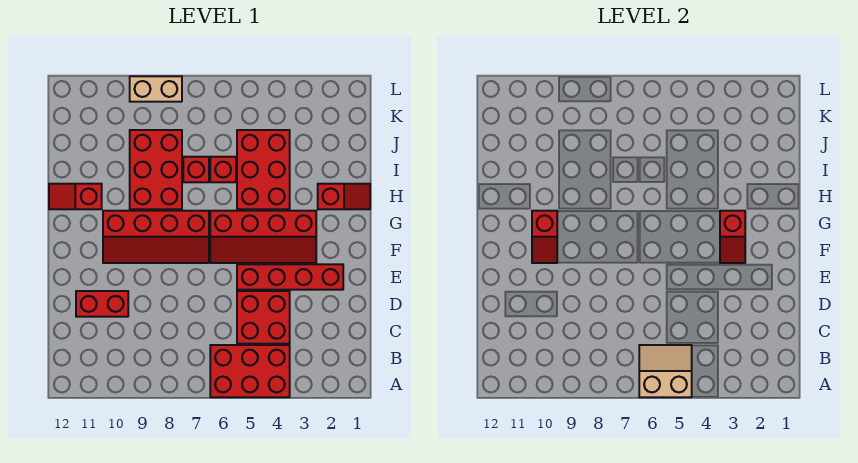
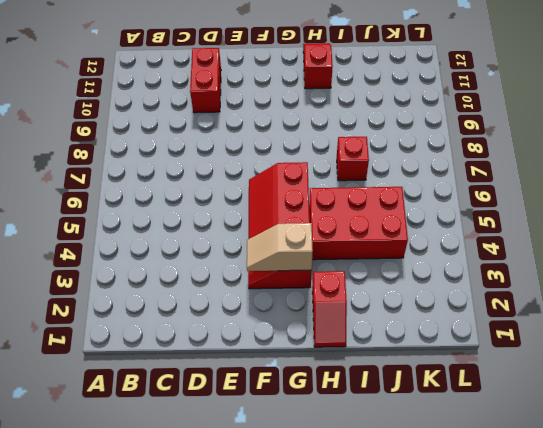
tan 1x2 slope [247,223,313,271] -> red 1x2 slope [720,211,745,263]
none -> red 2x3 brick [210,345,290,397]
none -> red 2x2 brick [237,291,290,344]
none -> red 1x4 brick [237,264,343,290]

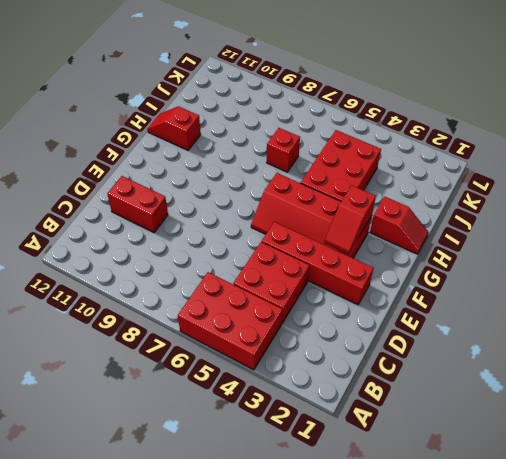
none -> red 2x4 slope [103,211,209,263]
none -> red 2x3 brick [130,130,182,209]
none -> red 1x1 brick [210,157,236,182]

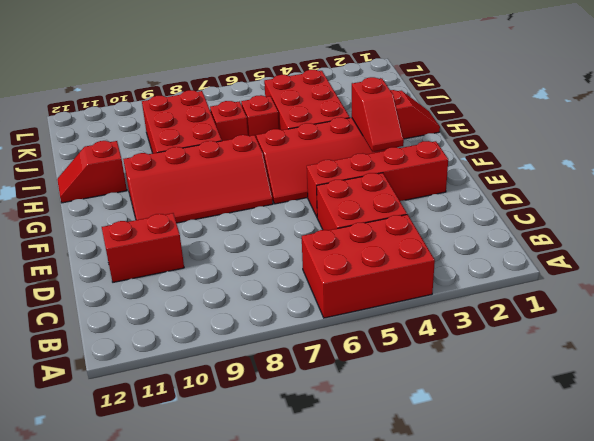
none -> tan 1x2 brick [130,76,182,102]
none -> tan 2x2 slope [639,345,692,397]
none -> red 1x2 slope [532,211,557,263]

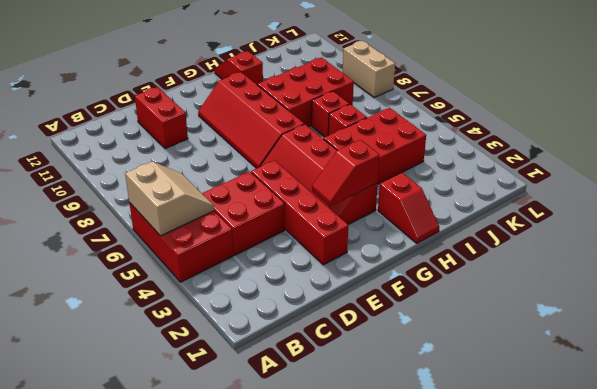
none -> red 1x2 slope [532,211,557,263]

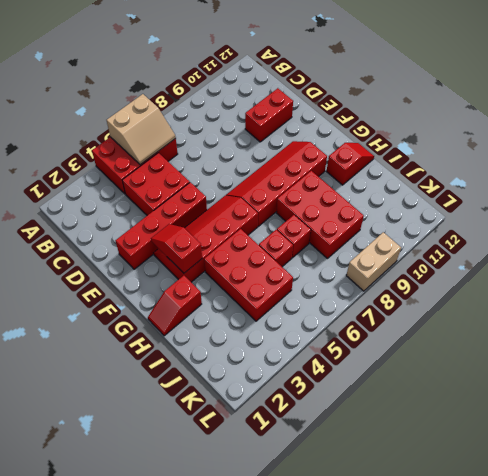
none -> red 1x2 slope [532,211,557,263]

